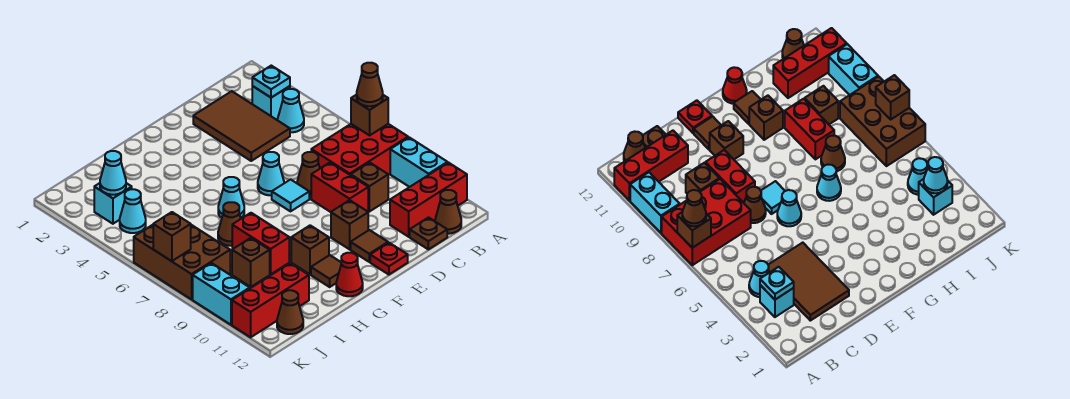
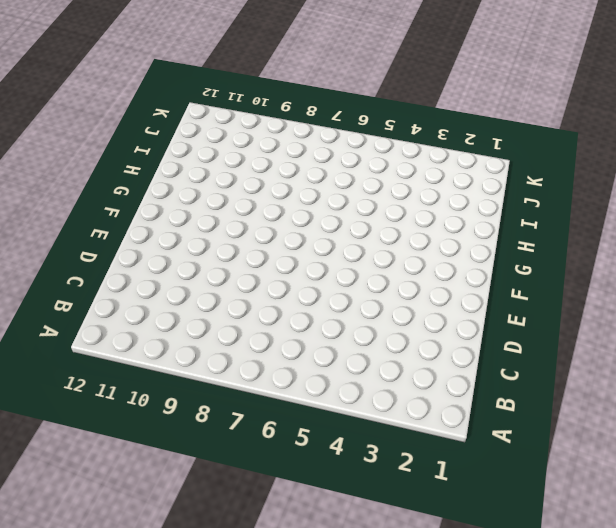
none -> red 2x3 brick [311,124,408,175]
none -> cyan 1x2 brick [390,137,447,187]
none -> red 1x3 brick [390,163,467,237]
none -> cyan 1x1 brick [252,86,290,120]

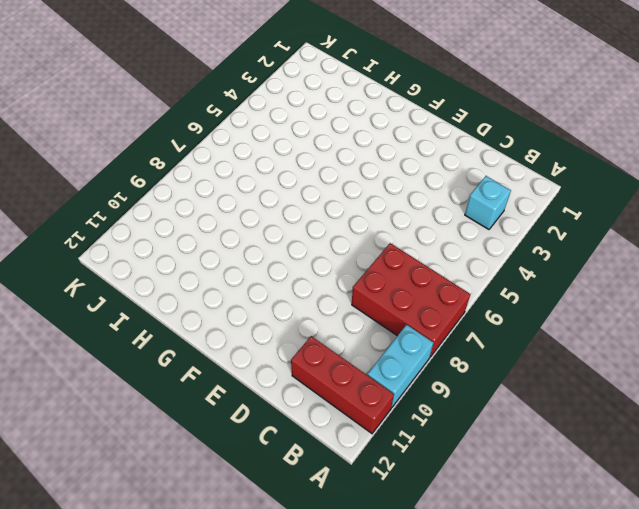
none -> cyan 1x1 cone [278,89,304,132]
none -> brown 1x1 cone [435,190,461,234]
none -> brown 2x3 tile [193,91,290,161]
none -> brown 1x1 brick [351,163,388,212]

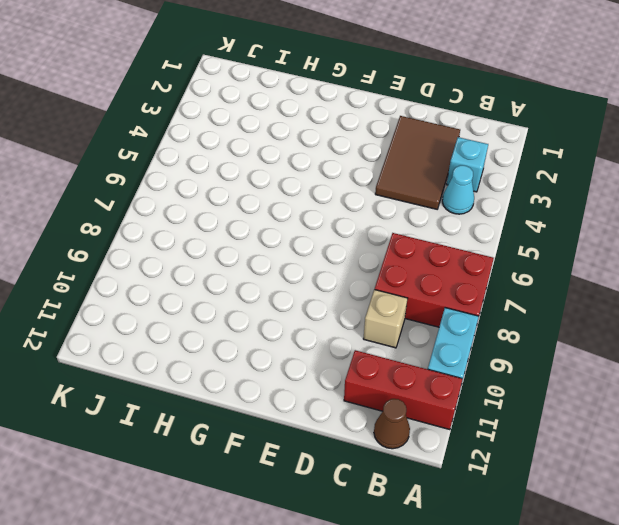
tan 1x1 brick [363,290,408,348] -> brown 1x1 brick [351,163,388,212]
none -> brown 1x1 plate [410,218,447,249]
none -> brown 1x1 cone [297,152,320,195]
none -> red 1x2 brick [311,163,368,212]
none -> cyan 1x1 cone [258,152,284,195]

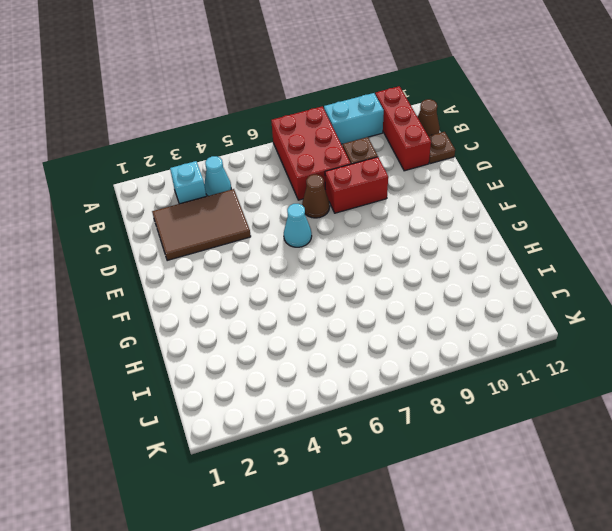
none -> cyan 1x1 tile [272,179,309,211]
none -> brown 1x1 brick [331,200,368,249]
none -> brown 1x1 tile [351,230,388,262]
none -> red 1x1 plate [370,243,408,275]

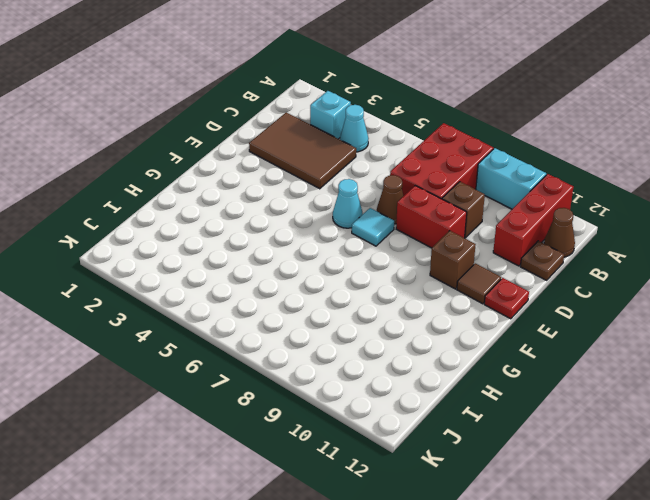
none -> cyan 1x1 cone [218,177,244,218]
none -> brown 1x1 brick [291,225,329,274]
none -> brown 1x1 tile [311,255,341,287]
none -> red 1x1 cone [336,253,363,296]

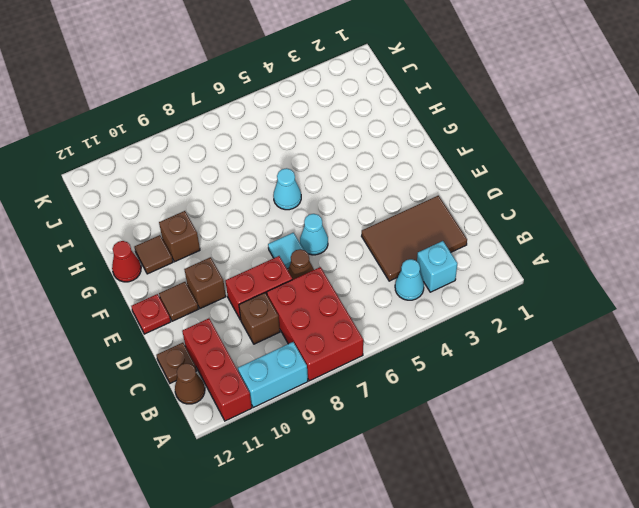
none -> brown 1x1 cone [218,202,241,246]
none -> red 1x2 brick [232,213,289,274]
none -> brown 1x1 brick [232,238,270,287]
none -> red 1x3 brick [232,263,309,337]

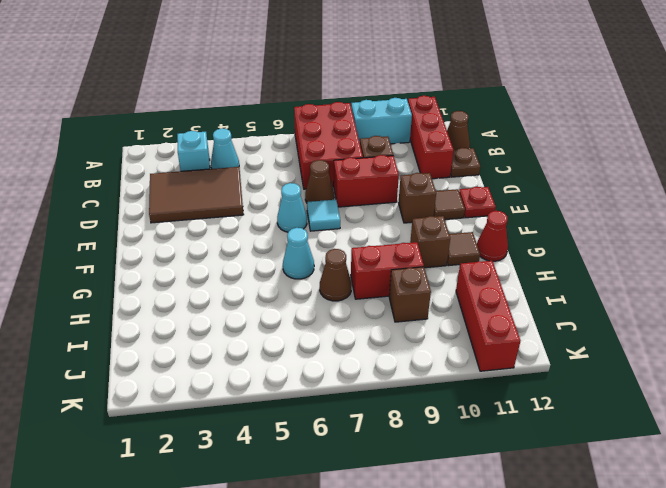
none -> cyan 1x1 brick [94,183,132,224]
none -> cyan 1x1 cone [120,189,146,233]
none -> brown 2x3 brick [134,225,230,299]
none -> brown 1x1 cone [277,290,303,334]

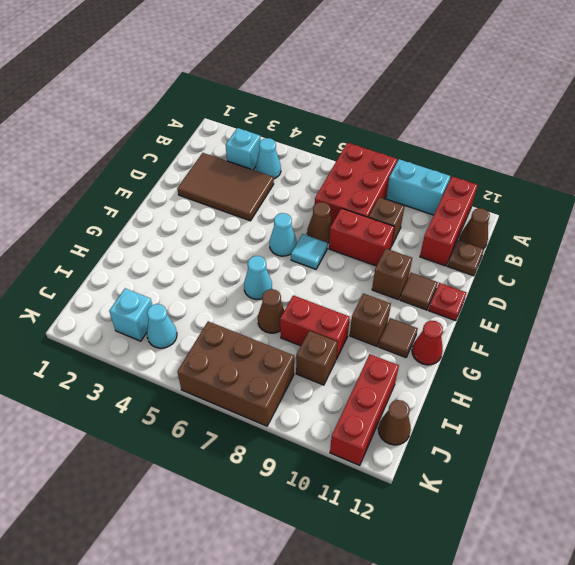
none -> cyan 1x2 brick [193,263,250,325]
none -> brown 1x1 brick [351,95,388,135]
none -> cyan 1x1 plate [252,66,290,98]
none -> cyan 1x1 cone [100,151,126,195]

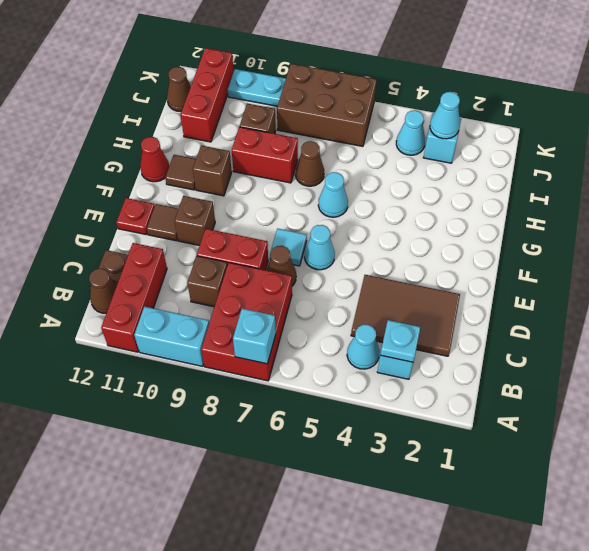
cyan 1x1 brick [233,309,276,364] -> brown 1x1 brick [351,95,388,135]
cyan 1x2 plate [228,69,286,106] -> cyan 1x2 brick [193,263,250,325]
none -> brown 1x1 brick [153,212,191,261]
none -> brown 1x1 cone [357,63,383,106]

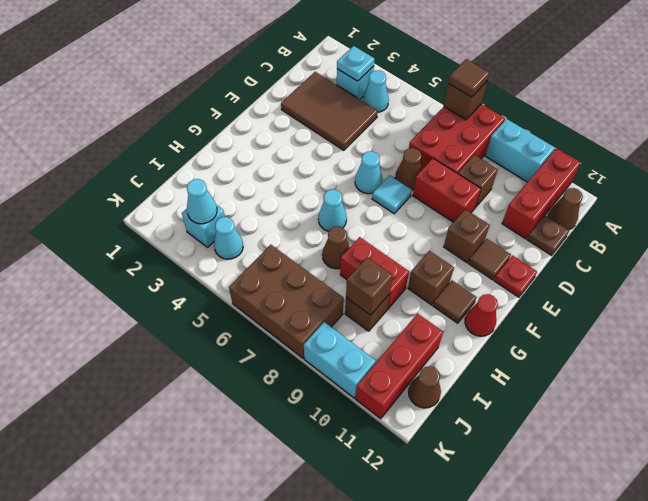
brown 1x1 tile [448,59,489,97] -> brown 1x1 cone [357,63,383,106]
brown 1x1 brick [346,258,393,315] -> brown 1x1 brick moved to [153,212,191,261]

